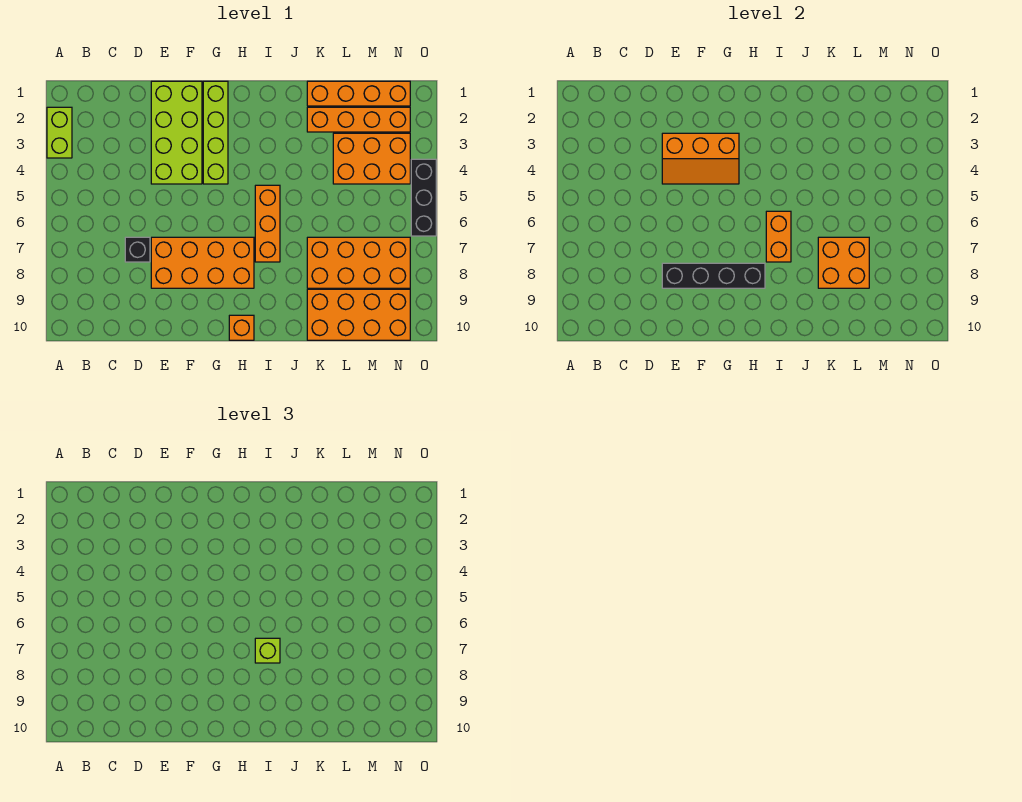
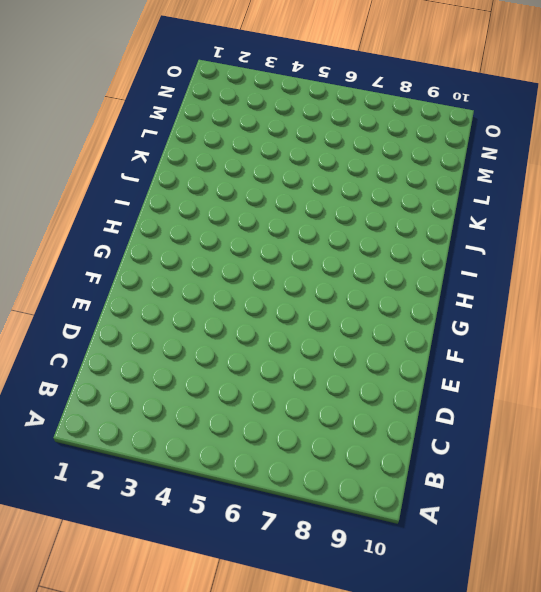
none -> lime 1x2 brick [47,107,72,158]
none -> black 1x1 brick [125,237,150,262]
none -> lime 2x4 brick [151,81,202,184]

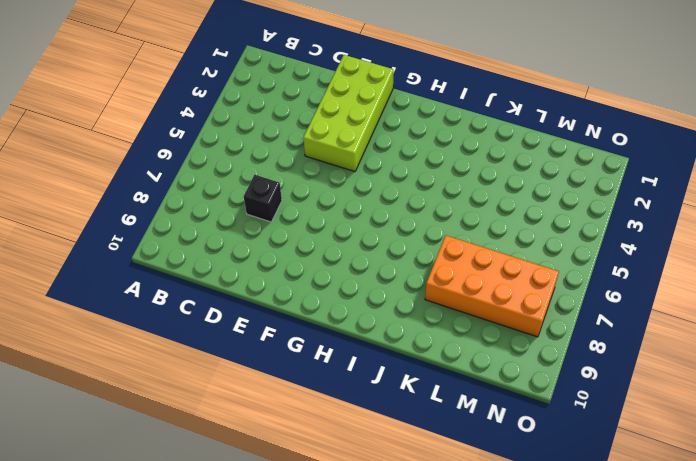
none -> lime 1x2 brick [47,107,72,158]
none -> orange 2x4 brick [151,237,254,288]
none -> lime 1x4 brick [203,81,228,184]

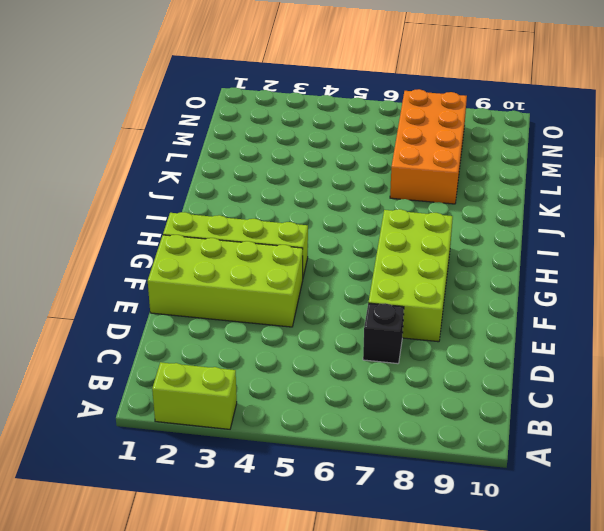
lime 2x4 brick [368,209,453,342] -> orange 2x4 brick [151,237,254,288]
none -> orange 1x1 brick [229,315,254,340]
none -> orange 1x3 brick [255,185,280,262]
none -> orange 1x4 brick [307,81,410,106]

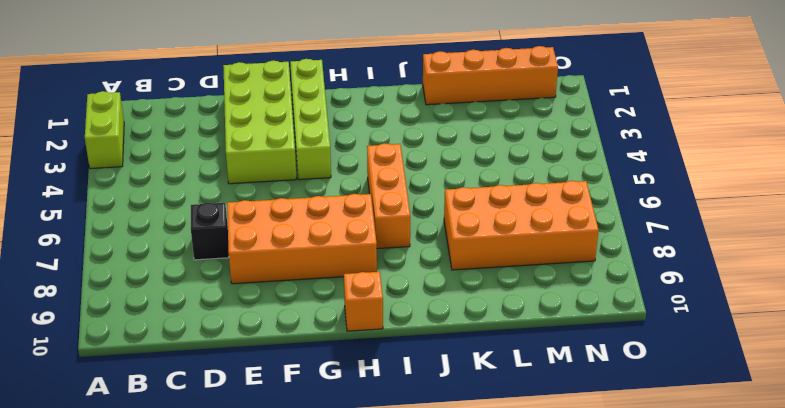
none -> orange 1x4 brick [307,107,410,132]
none -> orange 2x4 brick [307,289,410,340]
none -> orange 2x3 brick [333,133,410,184]

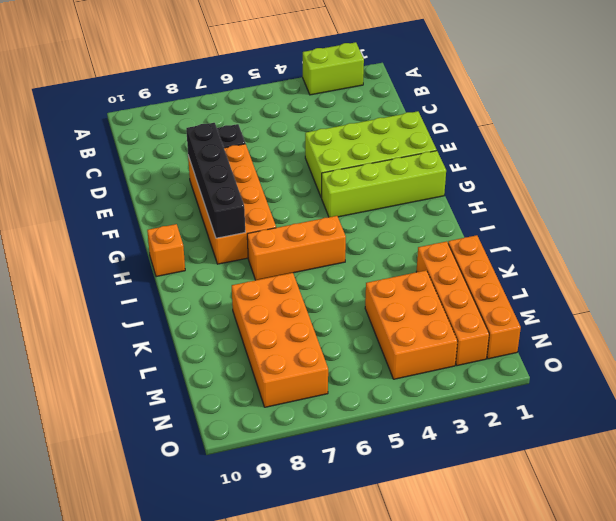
none -> orange 2x4 brick [307,289,410,340]
none -> black 1x3 brick [411,159,436,236]
none -> orange 2x3 slope [662,133,739,184]

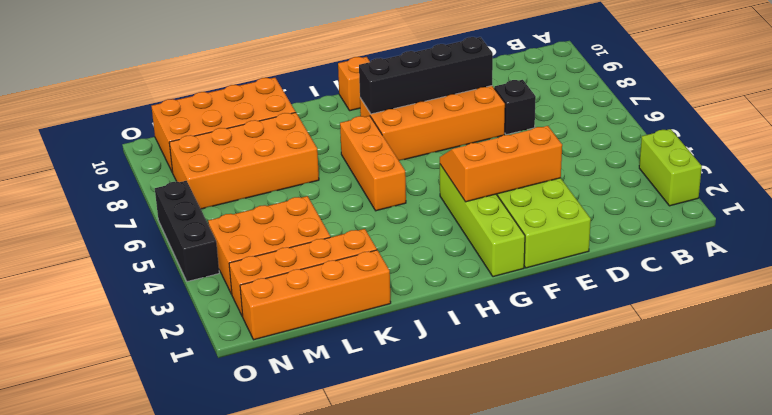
none -> orange 1x2 brick [766,211,791,262]
none -> orange 2x2 brick [818,237,869,288]
none -> lime 1x1 brick [255,638,280,663]

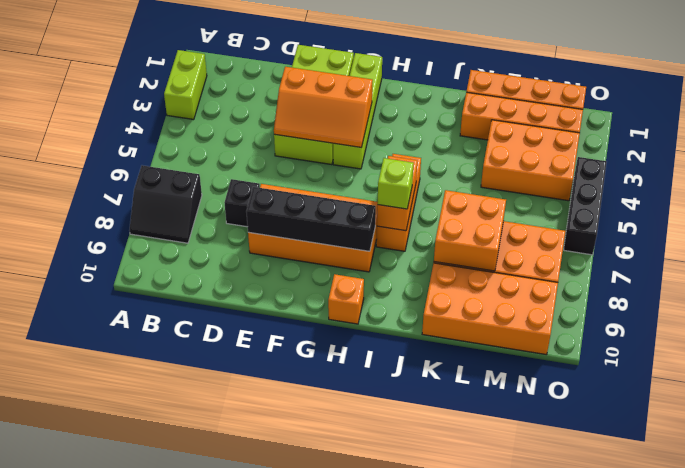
black 2x2 slope [130,165,202,243] -> none

